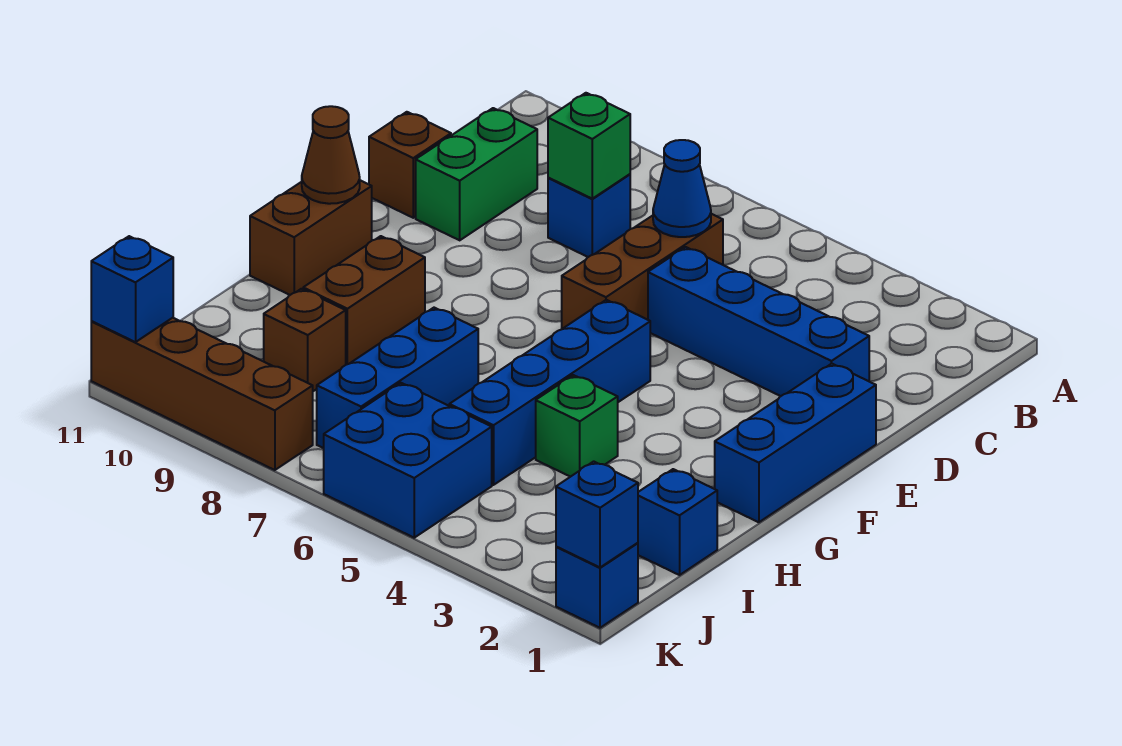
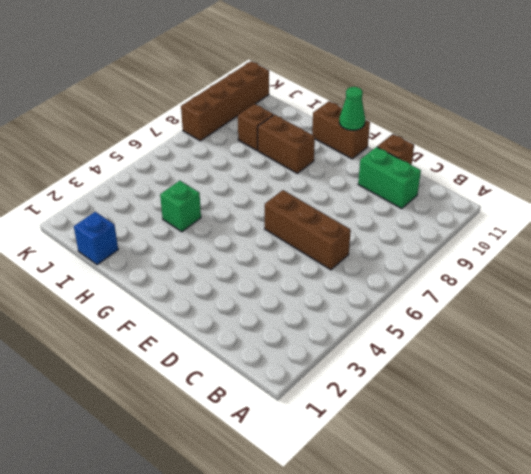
green 1x1 cone [339,87,365,130] -> brown 1x1 cone [302,106,360,204]
none -> blue 1x1 brick [548,174,630,257]
none -> blue 1x4 brick [648,247,869,396]
none -> blue 1x3 brick [715,364,876,522]

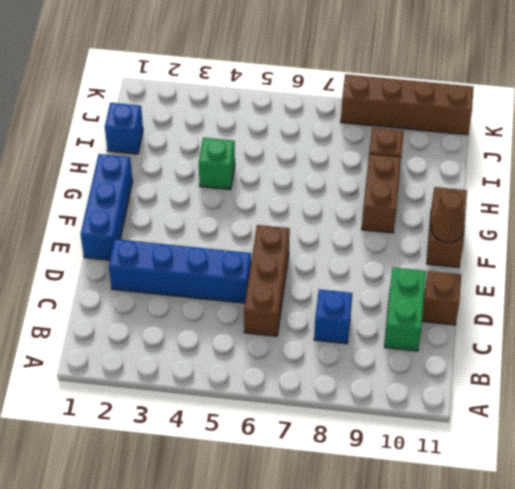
none -> blue 1x4 brick [449,300,650,485]
none -> blue 1x3 brick [317,308,478,448]
none -> blue 2x2 brick [324,383,492,538]

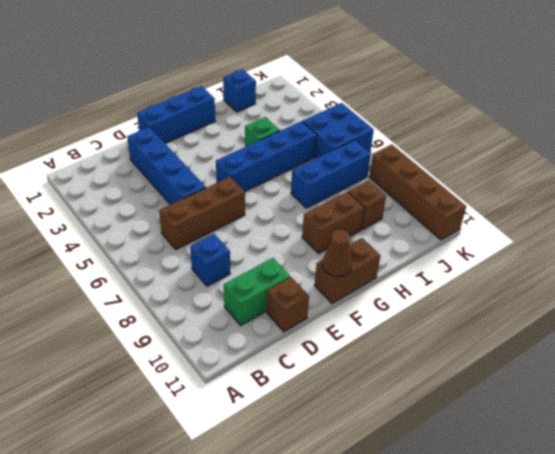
none -> blue 1x1 brick [556,543,638,628]
none -> blue 1x1 cone [653,140,711,237]
none -> green 1x1 brick [548,93,630,199]

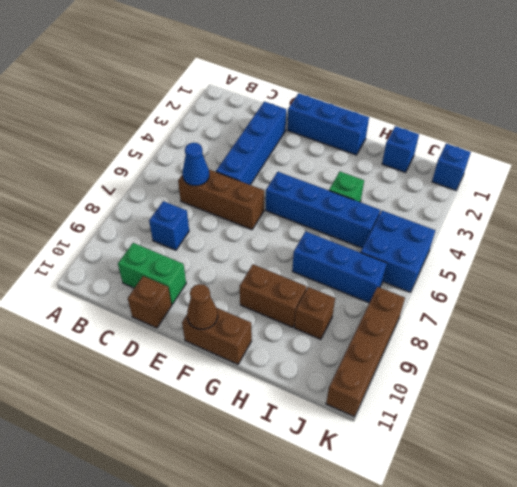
none -> green 1x1 brick [548,93,630,199]
none -> blue 1x1 brick [556,461,638,567]
none -> blue 1x1 brick [91,236,173,342]

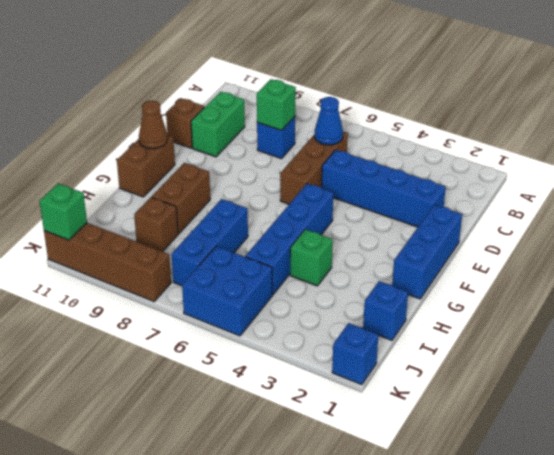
green 1x1 brick [40,183,87,240] -> blue 1x1 brick [91,236,173,342]
none -> blue 1x1 brick [556,461,638,567]

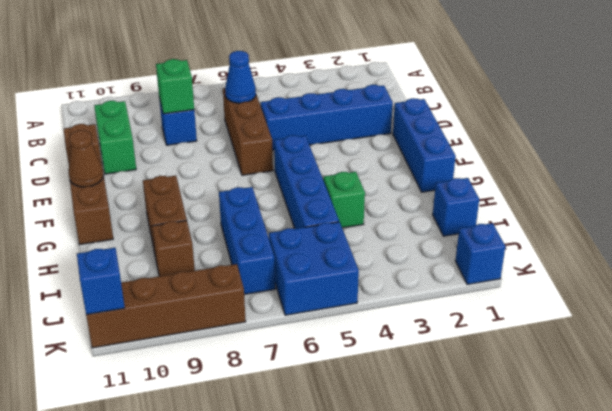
none -> blue 1x1 brick [556,461,638,567]

